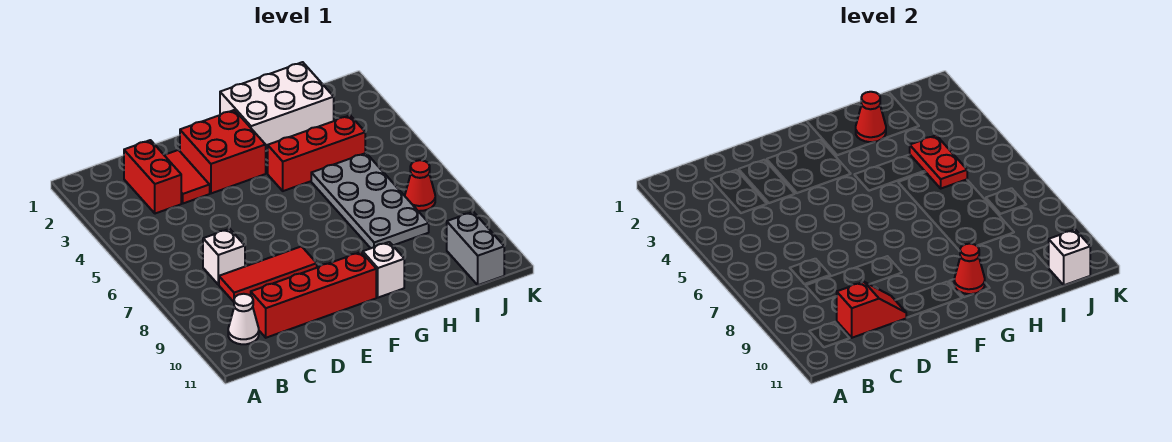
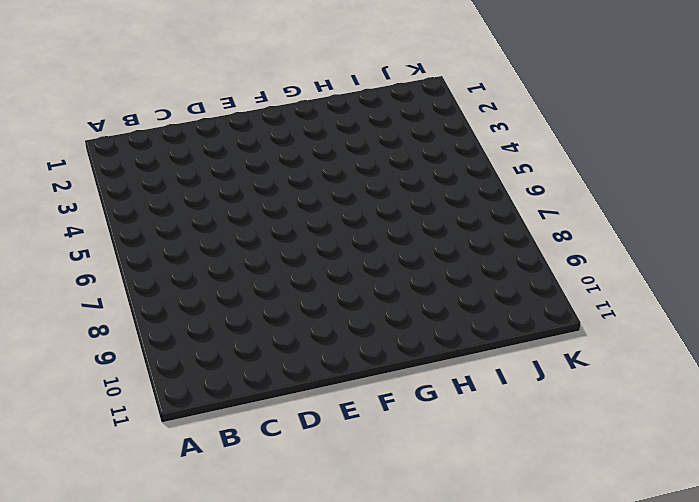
none -> white 1x1 cone [228,294,259,344]
none -> red 1x2 brick [124,140,181,214]
none -> white 1x1 brick [203,229,245,284]

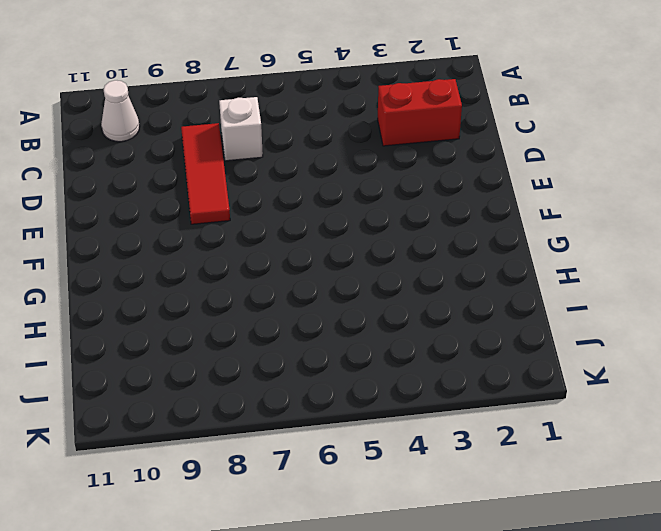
none -> red 1x4 brick [251,252,376,338]
none -> red 1x2 tile [164,150,210,203]
none -> red 2x2 brick [180,110,266,193]

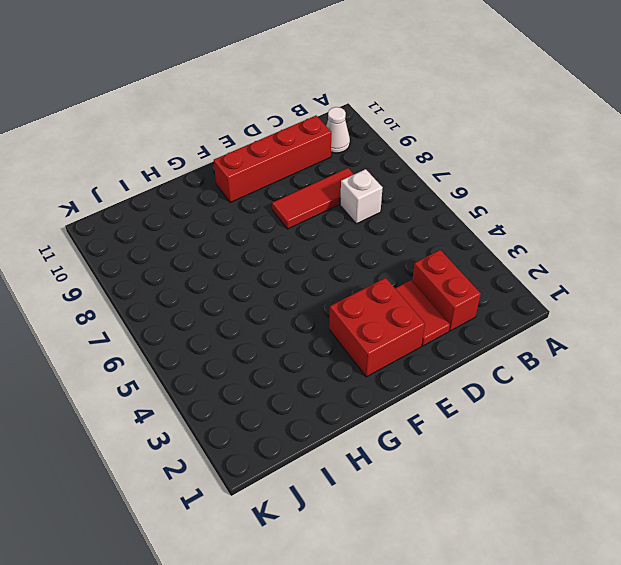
none -> white 2x3 brick [220,62,334,150]
none -> red 1x3 brick [268,115,365,191]
none -> white 1x1 brick [363,242,404,298]

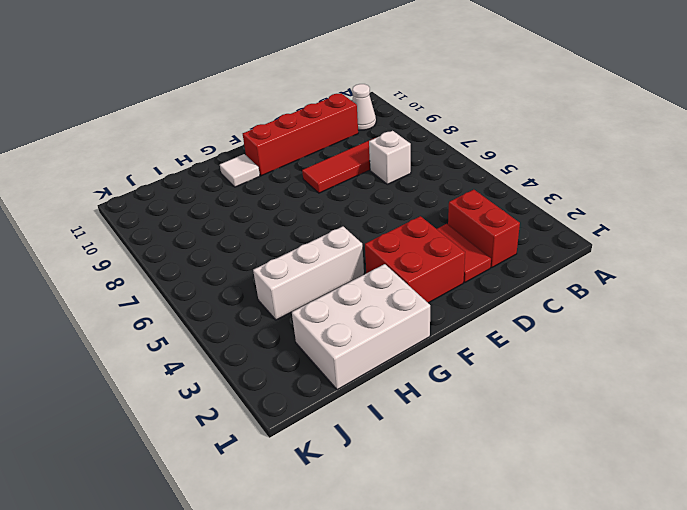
white 1x3 brick [253,226,364,320] -> red 1x3 brick [268,115,365,191]
white 1x1 tile [220,154,260,187] -> white 1x1 brick [363,242,404,298]
none -> grey 2x4 plate [311,153,429,248]
none -> red 1x1 cone [405,160,435,211]
none -> grey 1x2 brick [447,212,504,285]

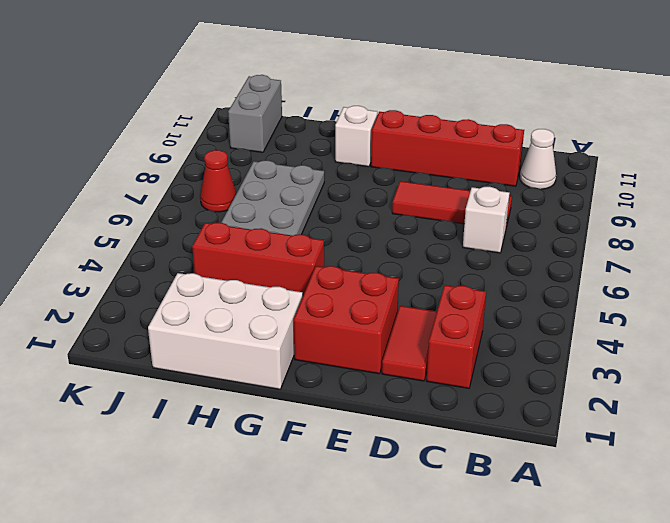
none -> red 1x2 slope [837,282,906,338]
none -> red 1x1 cone [954,244,985,294]
none -> red 1x1 cone [856,92,886,142]

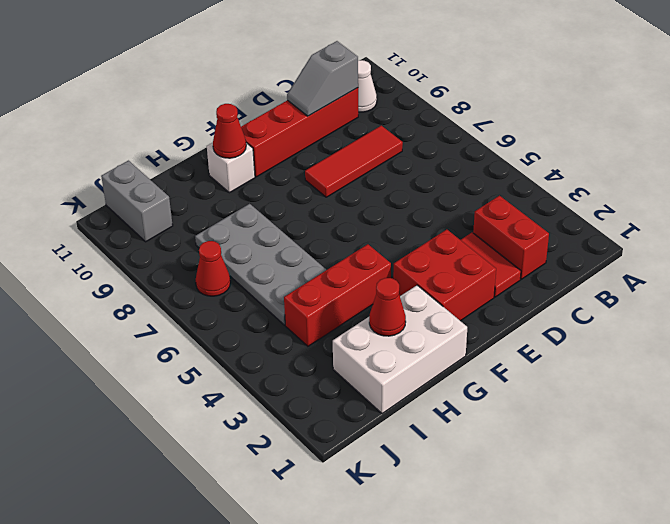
grey 1x2 slope [287,41,358,116] -> red 1x2 slope [837,282,906,338]
none -> white 1x1 brick [203,229,245,284]
none -> red 1x2 plate [910,135,967,188]
none -> white 1x1 brick [1048,230,1090,285]

